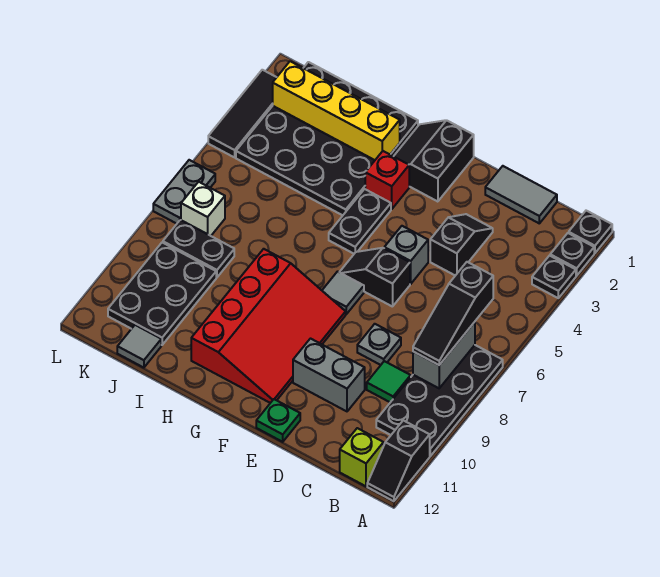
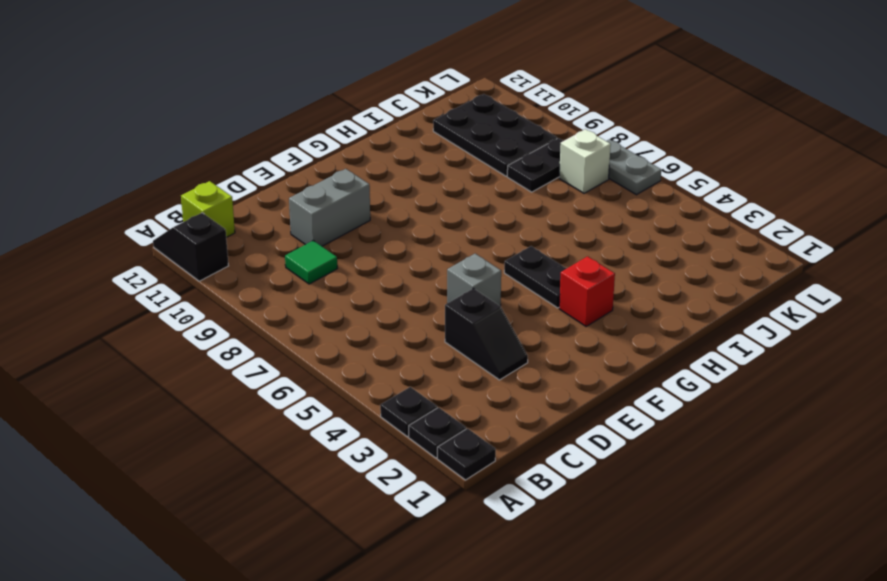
none -> black 2x4 plate [376,345,503,456]
none -> grey 1x2 tile [485,166,557,223]
none -> grey 1x1 plate [357,324,401,365]

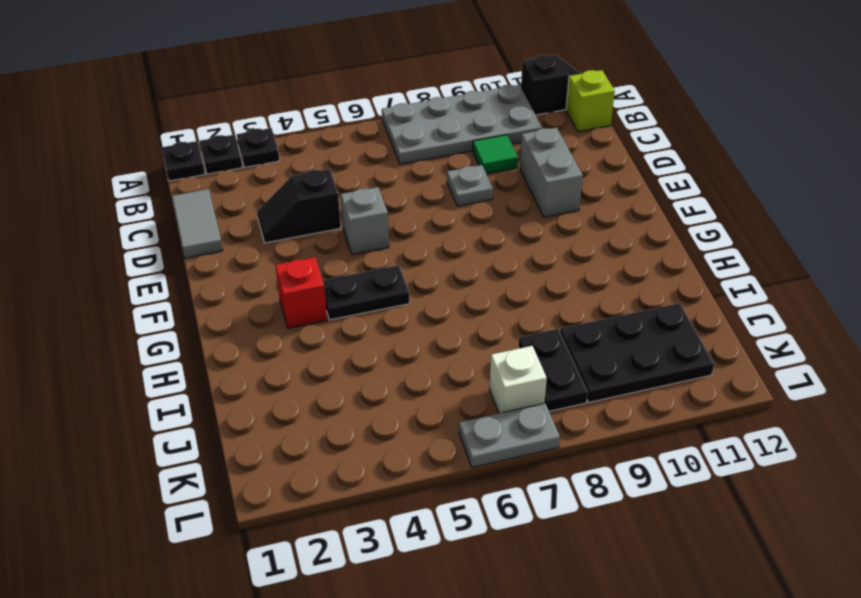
grey 2x4 plate [382,85,542,164] -> black 2x4 plate [376,345,503,456]
none -> black 1x2 slope [340,248,410,307]
none -> green 1x1 plate [256,399,300,442]
none -> black 2x2 slope [394,120,474,202]

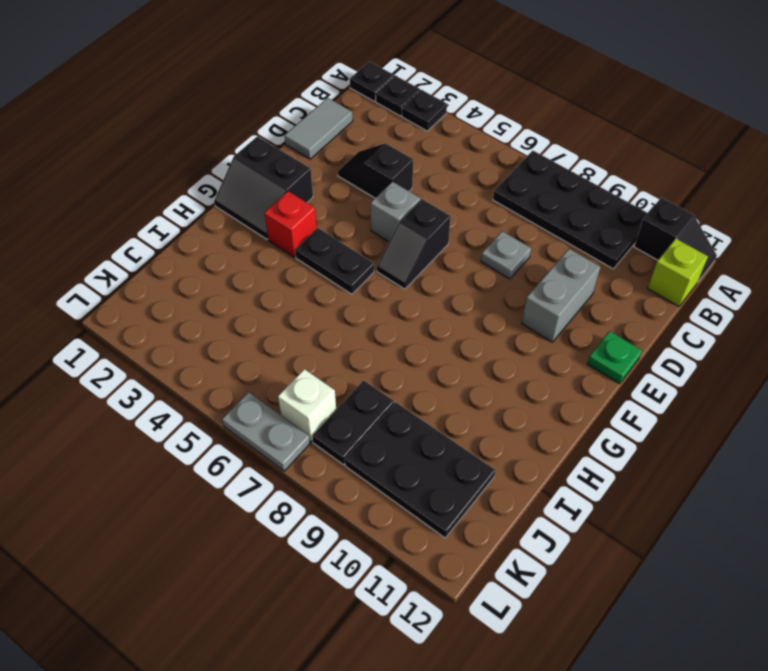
none -> green 1x1 tile [367,361,411,402]
none -> grey 1x1 tile [322,272,364,314]
none -> red 3x4 slope [191,249,346,403]

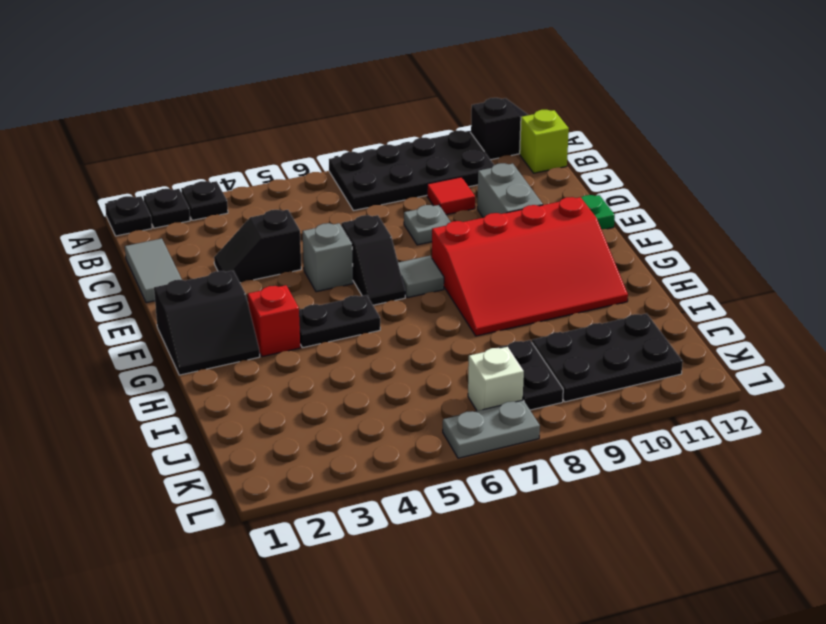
red 1x1 tile [427,177,475,215] -> green 1x1 tile [367,361,411,402]
red 3x4 slope [432,197,628,336] -> red 3x4 slope turned to [191,249,346,403]
none -> black 4x4 plate [236,62,418,215]
none -> grey 1x1 tile [117,325,161,368]
none -> black 1x3 tile [208,70,277,157]

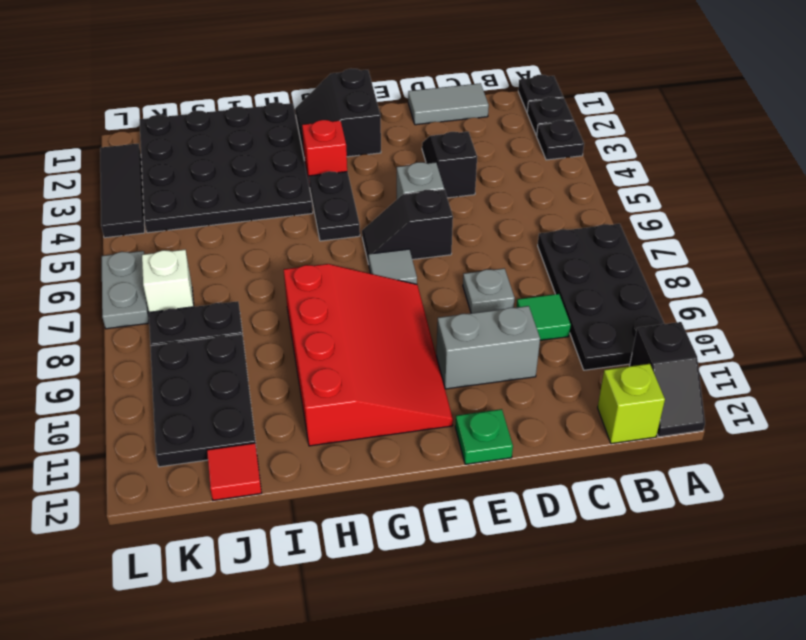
red 1x1 tile [207,443,262,500] -> grey 1x1 tile [117,325,161,368]
none -> grey 1x2 brick [413,322,475,388]
none -> yellow 1x4 brick [273,61,400,160]
none -> black 1x3 slope [413,262,493,365]

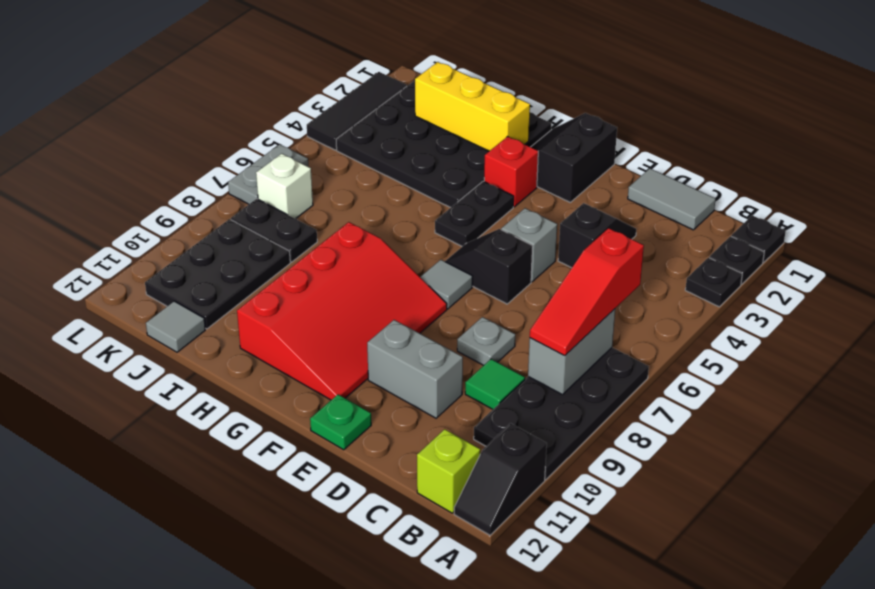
red 1x3 slope [530,228,644,356] -> black 1x3 slope [413,262,493,365]
yellow 1x3 brick [415,62,530,151] -> yellow 1x4 brick [273,61,400,160]

